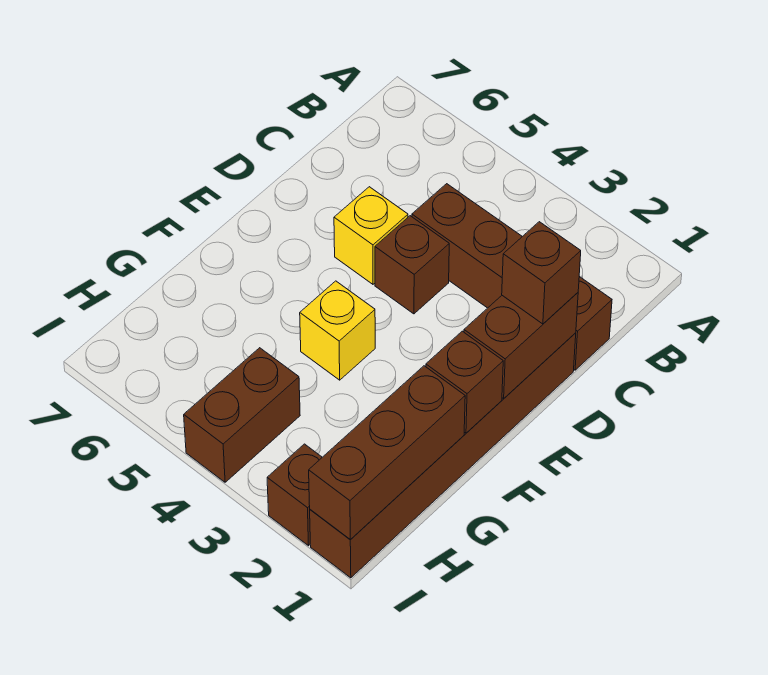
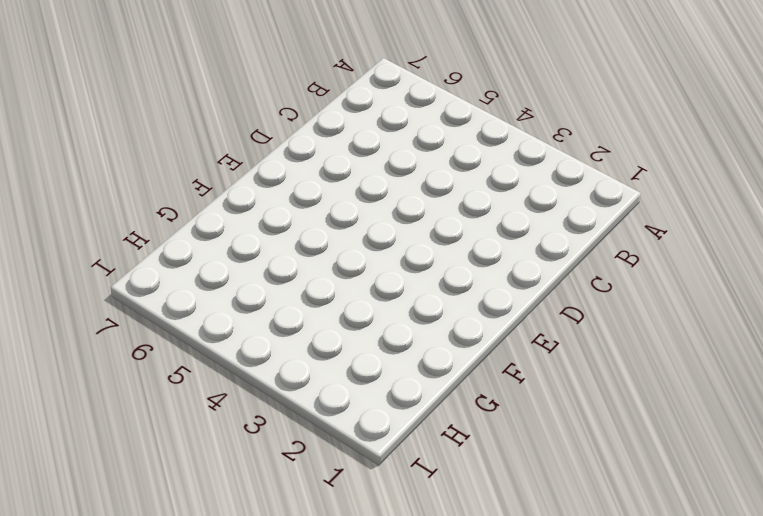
none -> brown 1x4 brick [412,184,612,370]
none -> brown 1x6 brick [310,333,576,578]

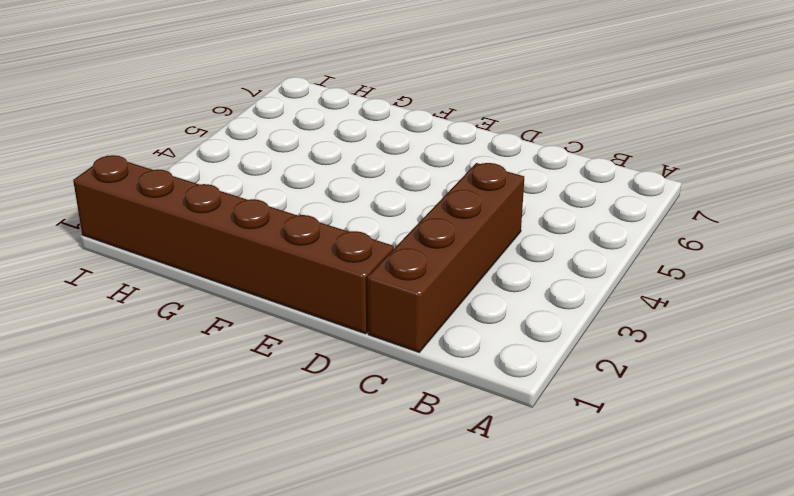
none -> brown 1x1 brick [375,216,449,314]
none -> yellow 1x1 brick [334,187,408,284]

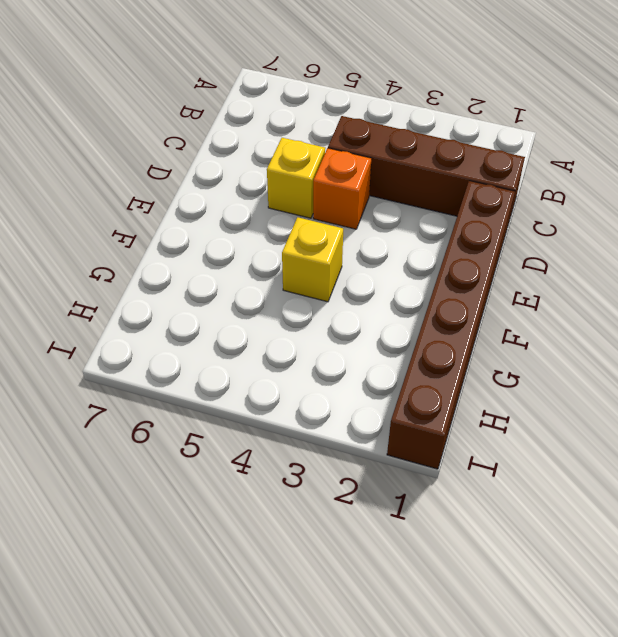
orange 1x1 brick [313,148,372,229] -> brown 1x1 brick [375,216,449,314]
none -> brown 1x2 brick [184,348,300,482]
none -> brown 1x1 brick [267,444,322,546]

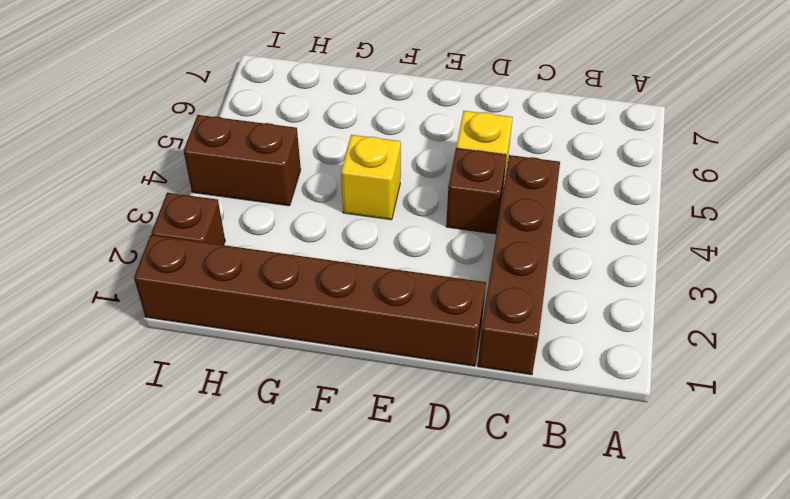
none -> brown 1x2 brick [464,293,578,398]
none -> brown 1x1 brick [426,331,503,433]

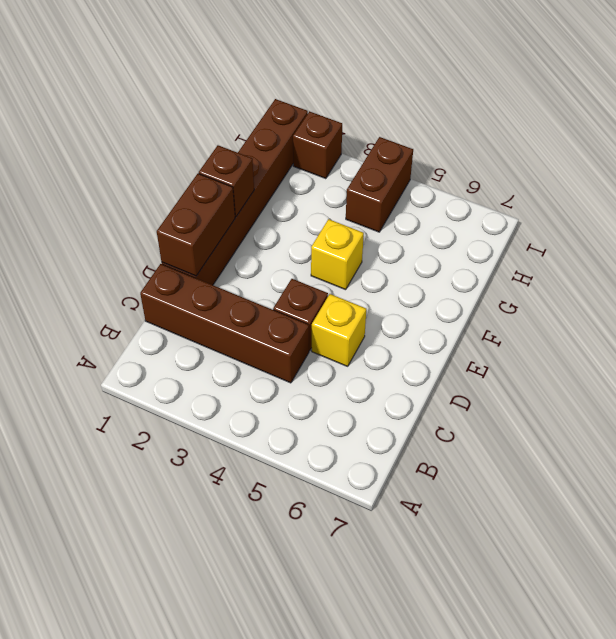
none -> brown 1x3 brick [309,366,465,540]
none -> brown 1x1 brick [502,222,581,324]

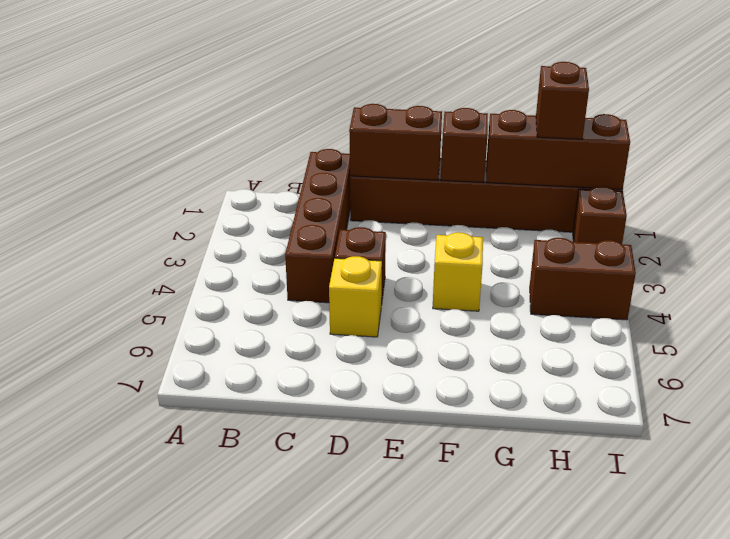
brown 1x1 brick [536,62,589,139] -> brown 1x1 brick moved to [502,222,581,324]

